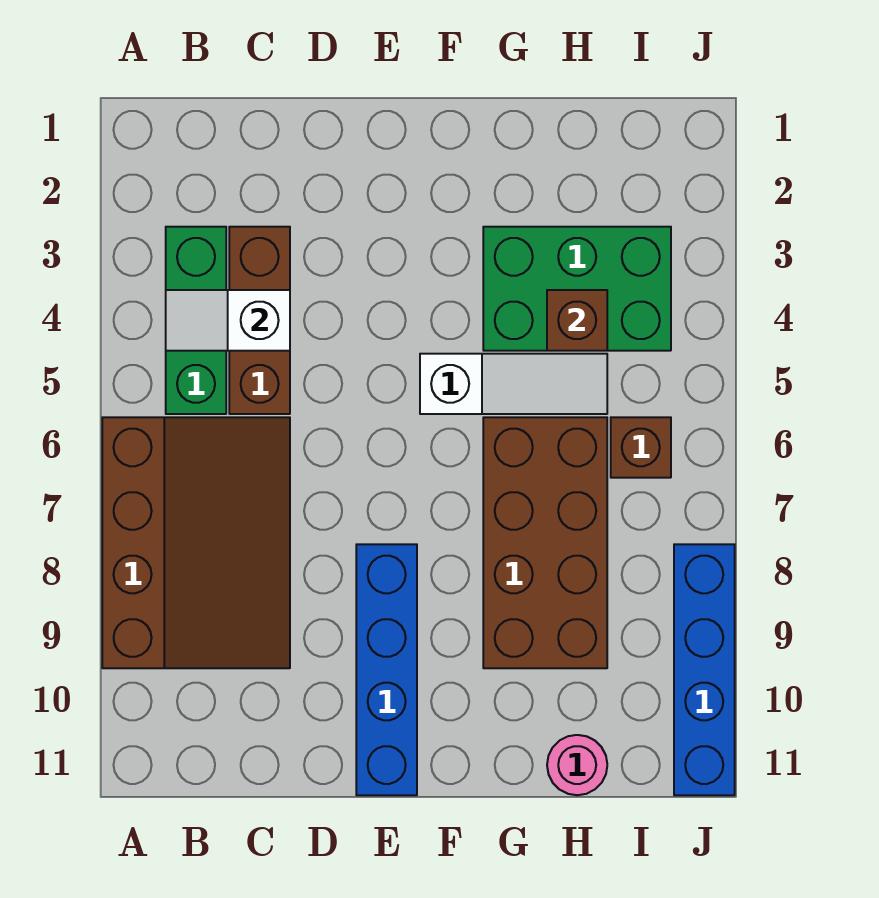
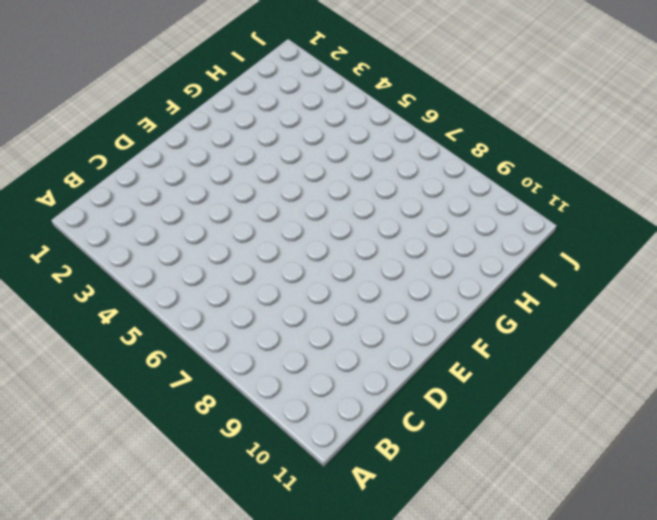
none -> brown 3x4 slope [102,417,290,668]
none -> green 1x3 brick [166,227,226,414]
none -> brown 1x3 brick [229,227,290,414]

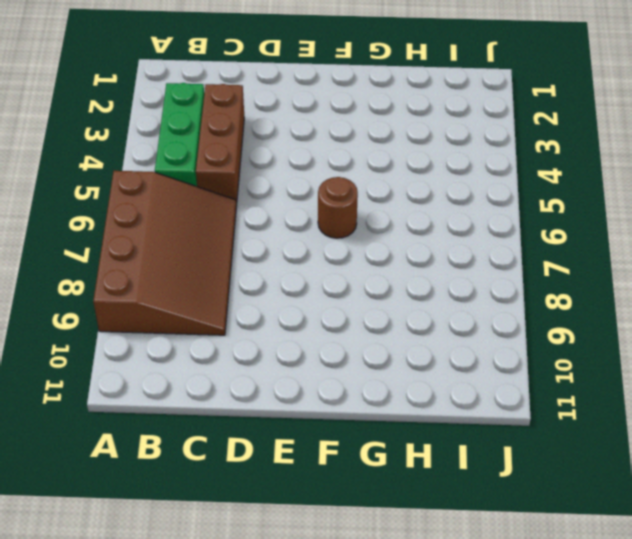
brown 1x1 round brick [318,177,358,238] -> none
none -> blue 1x4 brick [356,544,417,795]
none -> white 1x3 slope [420,354,607,414]
none -> green 2x3 brick [483,227,671,351]

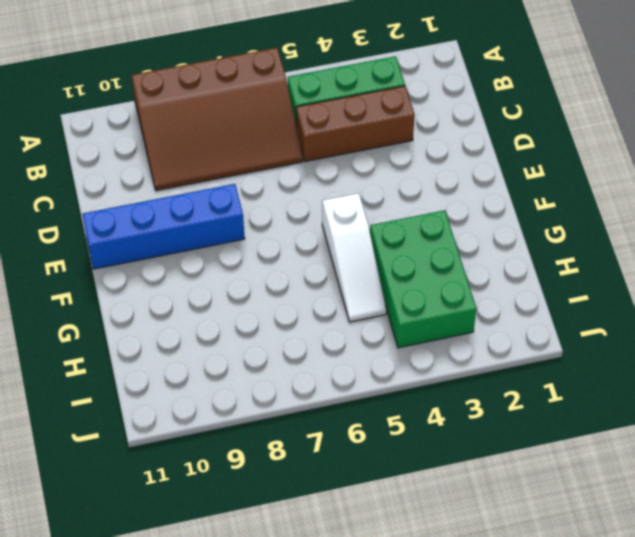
none -> brown 2x4 brick [483,417,607,668]
none -> pink 1x1 round brick [547,735,607,795]
none -> brown 1x1 brick [611,417,671,478]

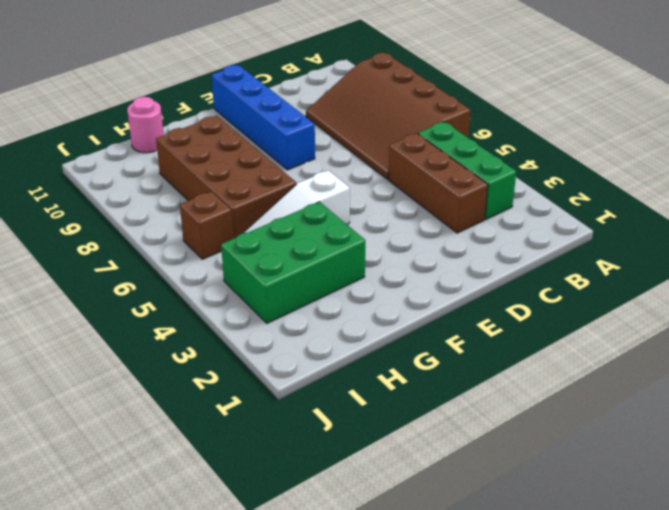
none -> blue 1x4 brick [674,544,735,795]
none -> white 1x2 slope [166,290,290,351]
none -> brown 1x1 brick [547,290,607,351]

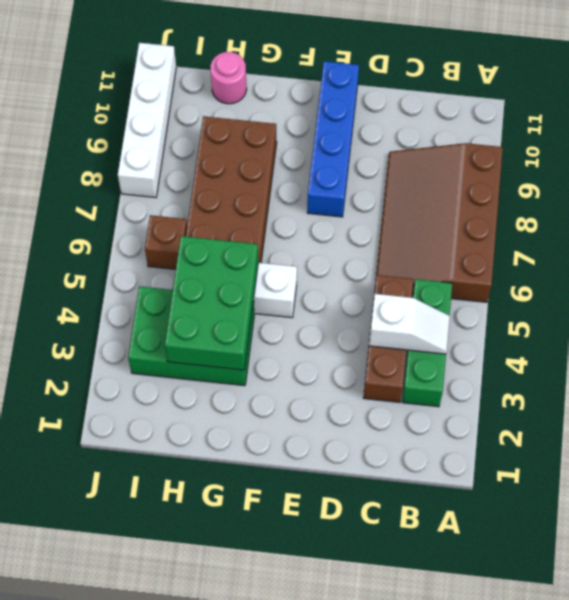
green 2x3 brick [165,236,259,370] -> brown 1x1 brick [547,290,607,351]
white 1x4 brick [118,43,176,197] -> blue 1x4 brick [674,544,735,795]

